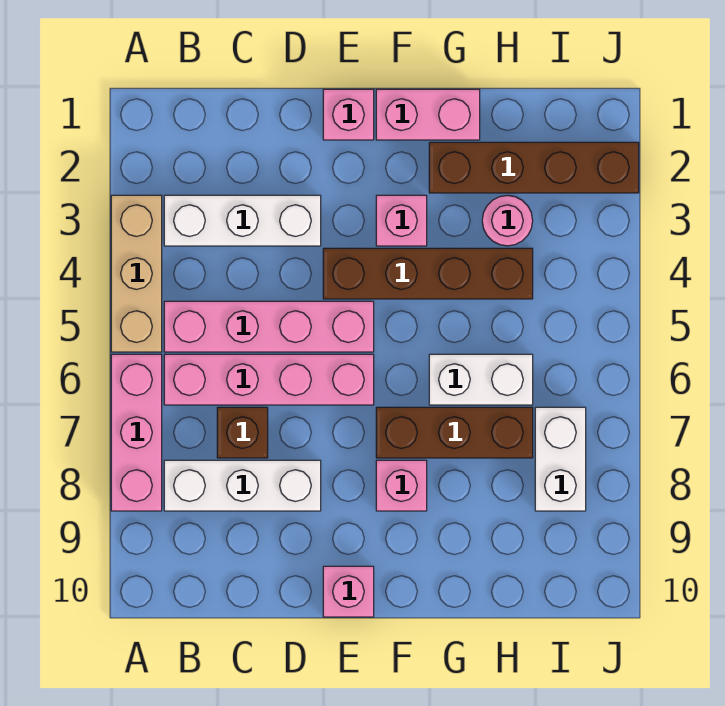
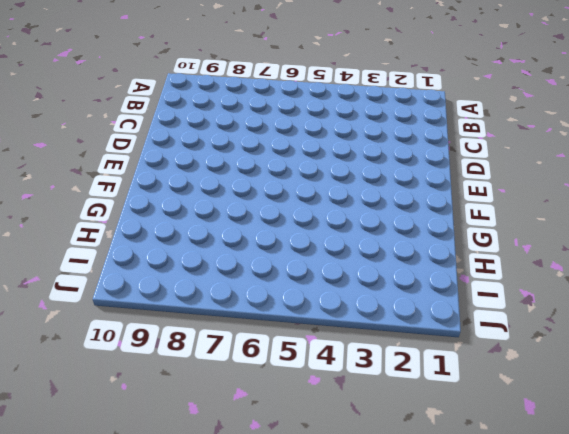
none -> tan 1x3 brick [111,195,162,352]
none -> pink 1x3 brick [111,354,162,511]
none -> white 1x3 brick [164,195,321,246]

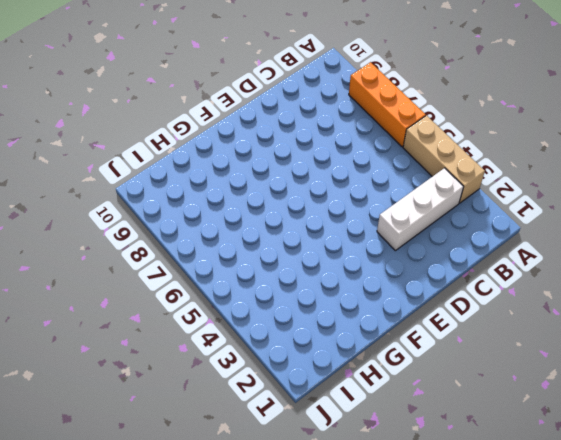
orange 1x3 brick [349,62,425,147] -> pink 1x3 brick [111,354,162,511]
none -> pink 1x4 brick [164,301,374,352]
none -> pink 1x4 brick [164,354,374,405]
none -> white 1x3 brick [164,460,321,511]

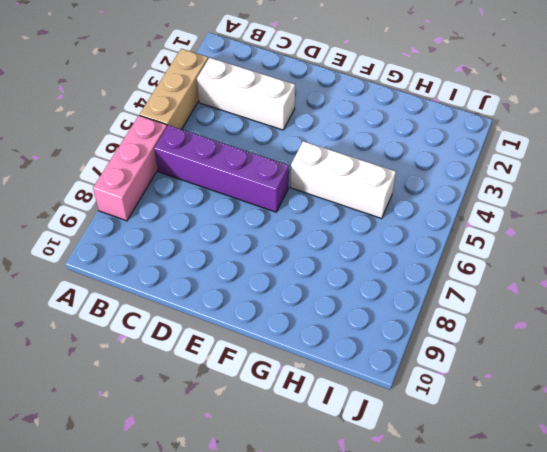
purple 1x4 brick [154,125,289,212] -> pink 1x4 brick [164,354,374,405]
white 1x3 brick [290,141,396,219] -> white 1x3 brick moved to [164,460,321,511]
none -> pink 1x4 brick [164,301,374,352]
none -> brown 1x1 brick [217,407,268,458]
none -> pink 1x1 brick [323,89,374,140]

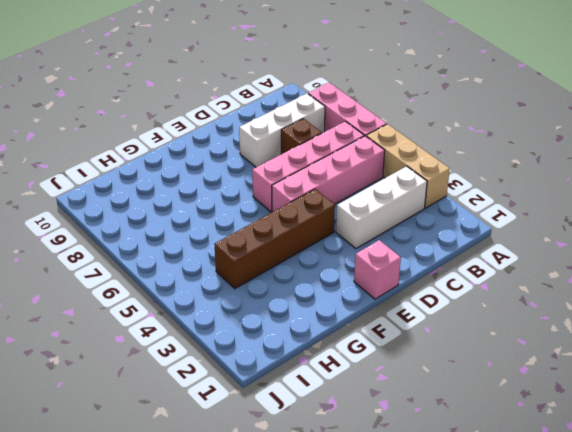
none -> pink 1x1 brick [323,566,374,617]
none -> pink 1x2 brick [376,89,480,140]
none -> pink 1x1 brick [376,195,427,246]

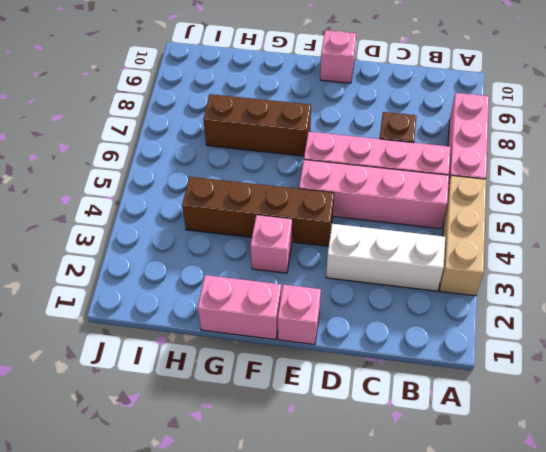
none -> white 1x3 brick [164,460,321,511]
none -> pink 1x1 brick [376,460,427,511]
none -> brown 1x4 brick [429,142,639,193]

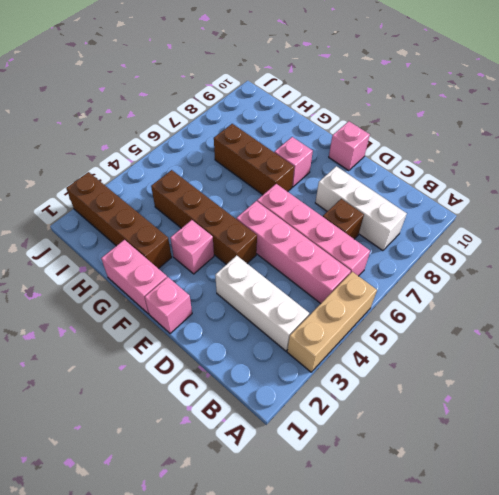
none -> pink 1x3 brick [111,354,162,511]
none -> white 1x2 brick [429,354,533,405]
none -> pink 1x1 round brick [482,195,533,246]

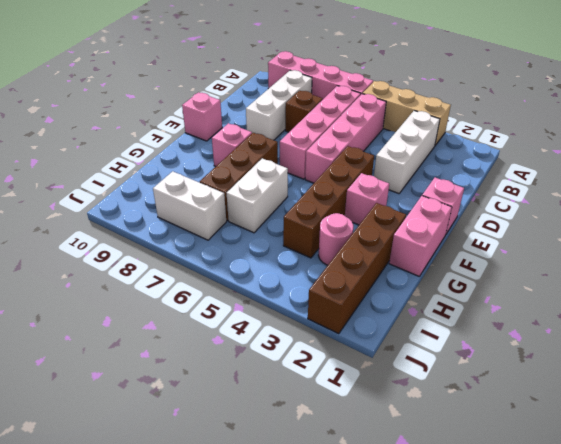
pink 1x4 brick [268,51,373,99] -> pink 1x3 brick [111,354,162,511]

